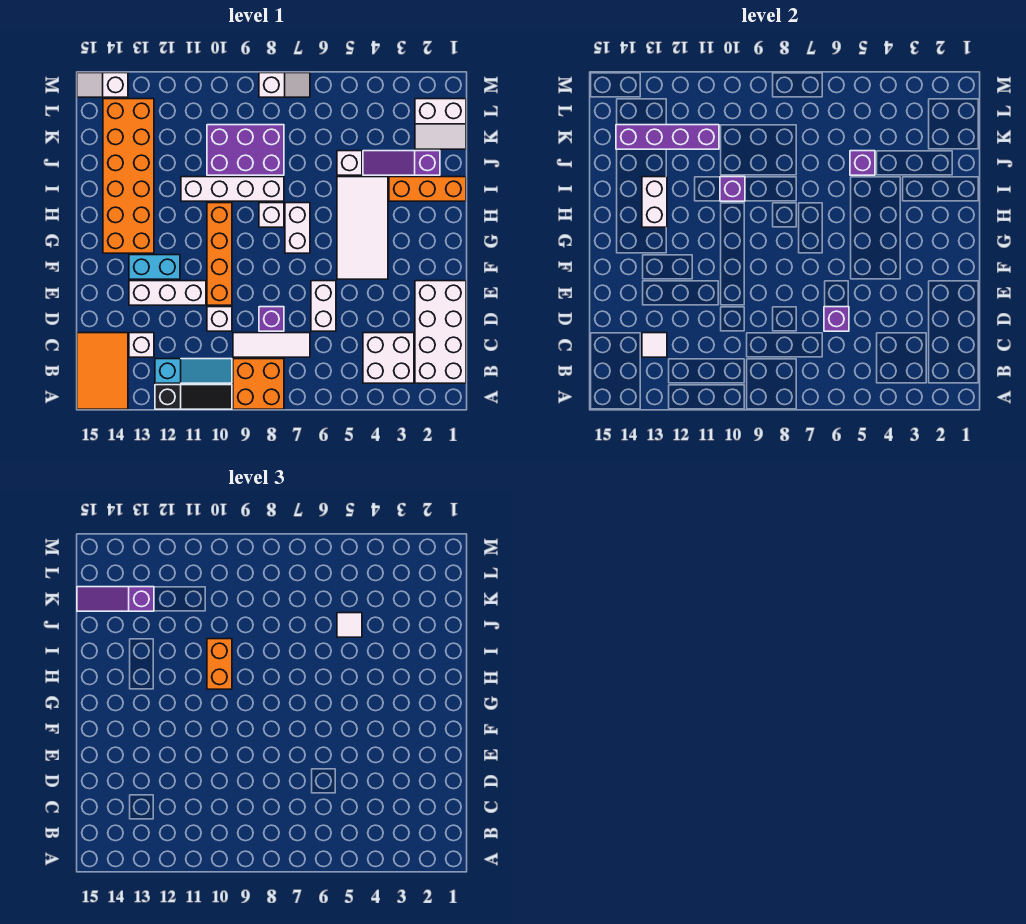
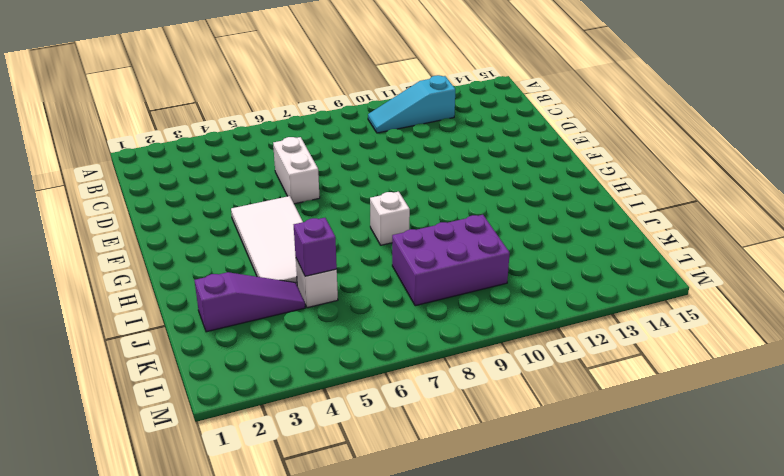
none -> orange 2x2 brick [233,359,284,409]
none -> black 1x3 slope [155,385,232,409]
none -> orange 2x3 tile [77,333,128,409]
none -> white 2x4 brick [415,281,466,383]

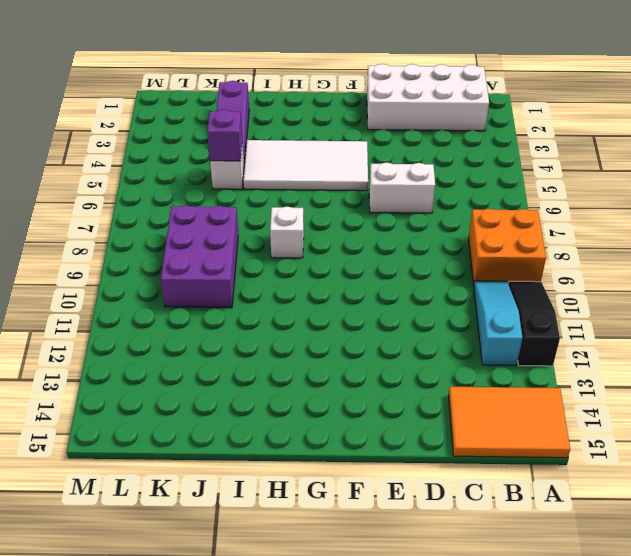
none -> white 2x2 brick [363,333,414,383]
none -> white 1x3 tile [233,333,310,357]
none -> white 1x1 brick [129,333,154,357]
none -> purple 1x1 brick [259,307,284,331]

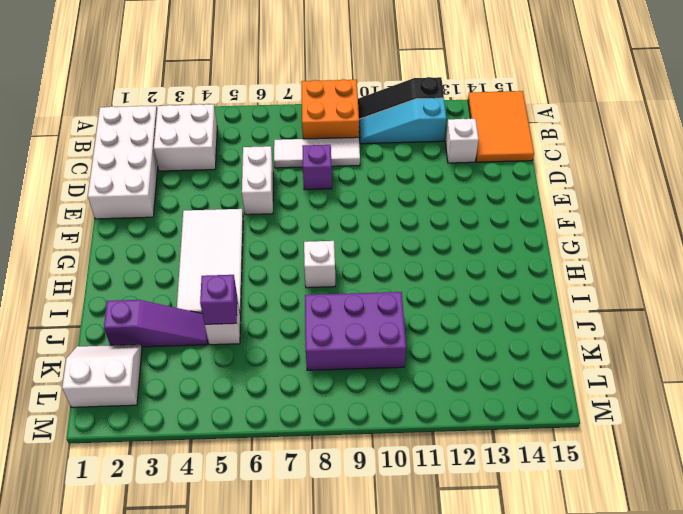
none -> white 1x1 brick [207,307,232,331]
none -> orange 1x4 brick [207,203,232,305]
none -> white 1x3 brick [129,281,206,305]
none -> cyan 1x2 brick [129,255,180,279]

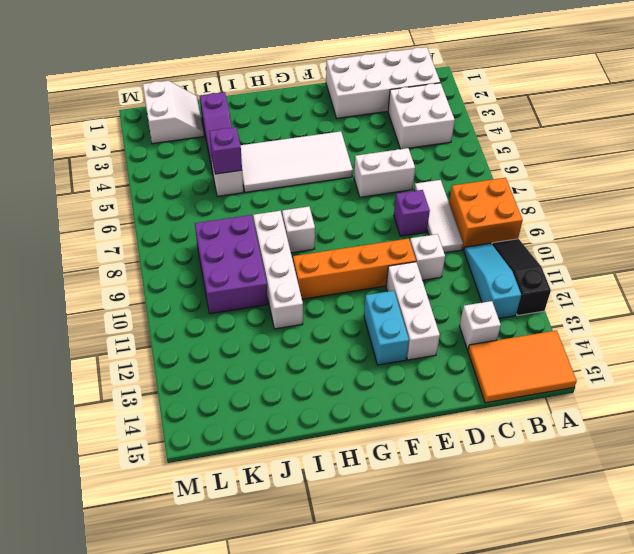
none -> white 1x2 brick [285,203,310,253]
none -> orange 2x6 brick [103,99,154,253]
none -> orange 1x3 brick [389,177,466,201]
none -> white 1x2 slope [259,73,310,97]

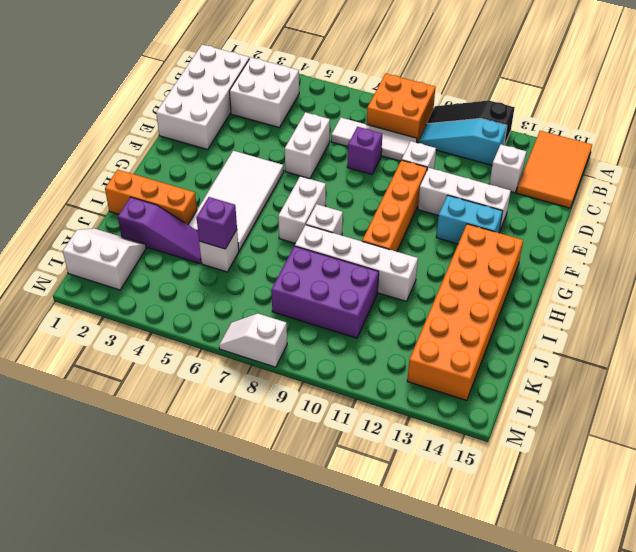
none -> white 1x2 slope [77,73,128,97]
none -> white 1x1 tile [642,333,667,357]
none -> purple 1x1 brick [824,307,849,331]
none -> white 1x2 brick [642,177,667,227]

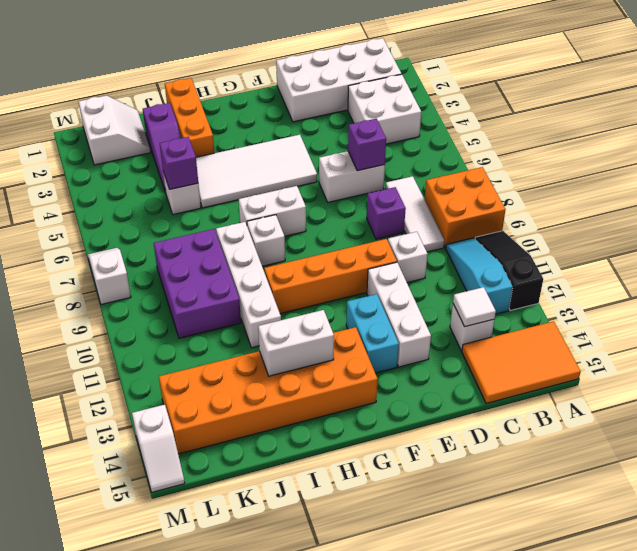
none -> purple 1x1 brick [720,177,745,201]
none -> purple 1x4 brick [616,125,719,149]
none -> orange 1x2 brick [207,639,232,689]
none -> white 1x1 tile [337,613,362,637]

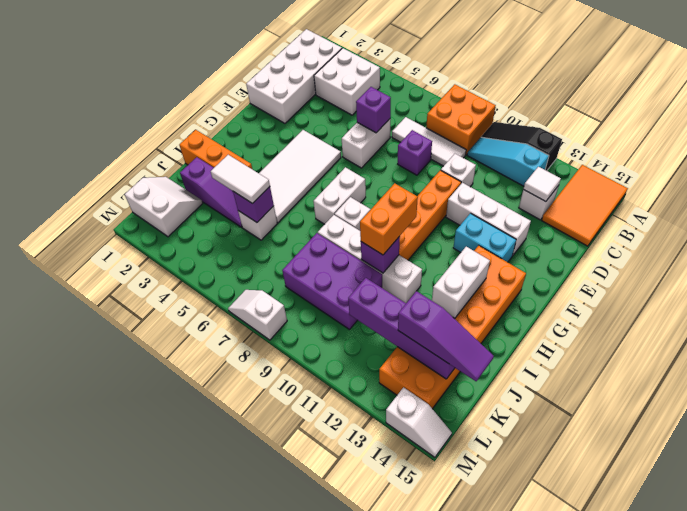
white 1x2 tile [211,155,270,204] -> white 1x1 tile [337,613,362,637]

